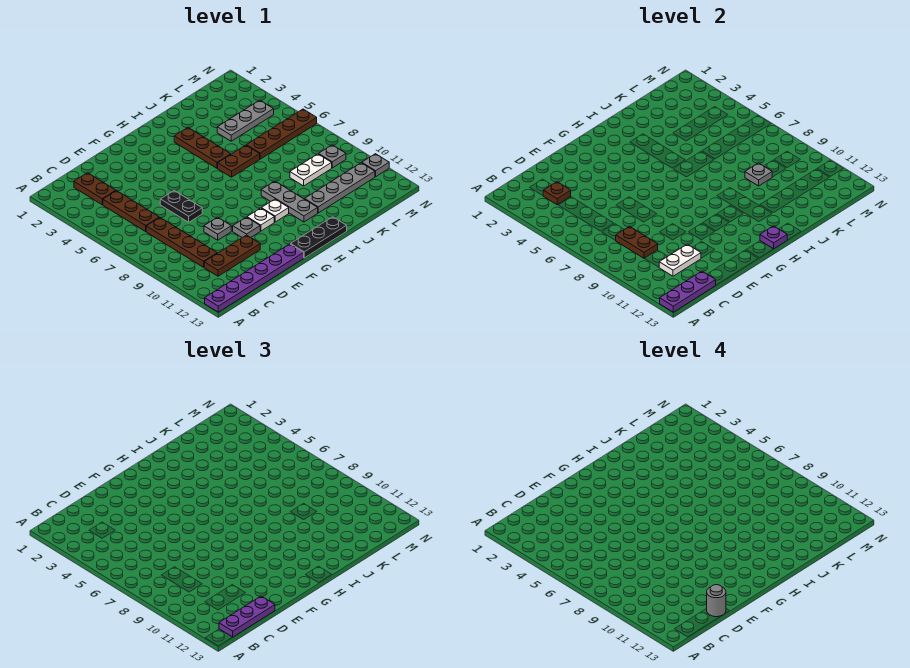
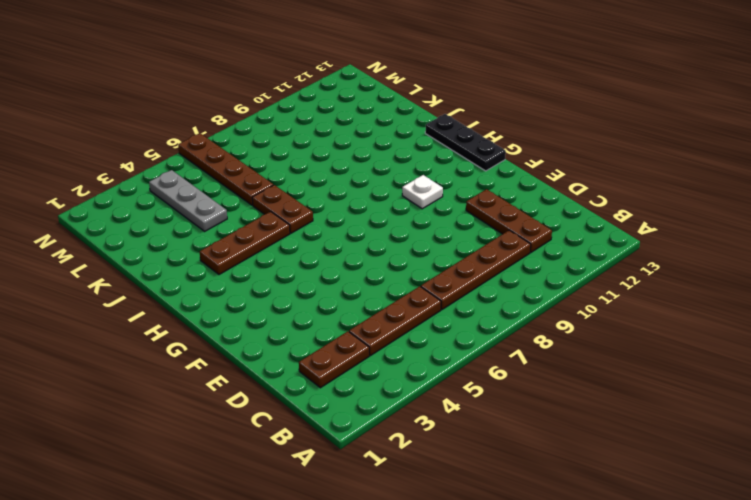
none -> purple 1x6 plate [205,244,304,312]
none -> black 1x2 plate [160,191,202,222]
none -> grey 1x1 plate [204,217,231,240]

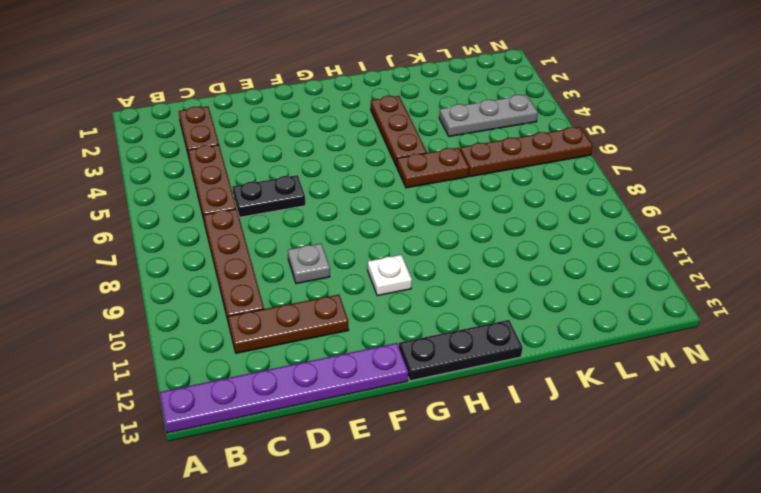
black 1x2 plate [232,175,305,217] -> black 1x2 plate turned to [160,191,202,222]
none -> grey 1x1 plate [233,217,260,237]
none -> white 1x1 plate [261,199,289,222]
none -> grey 1x3 plate [261,181,318,222]

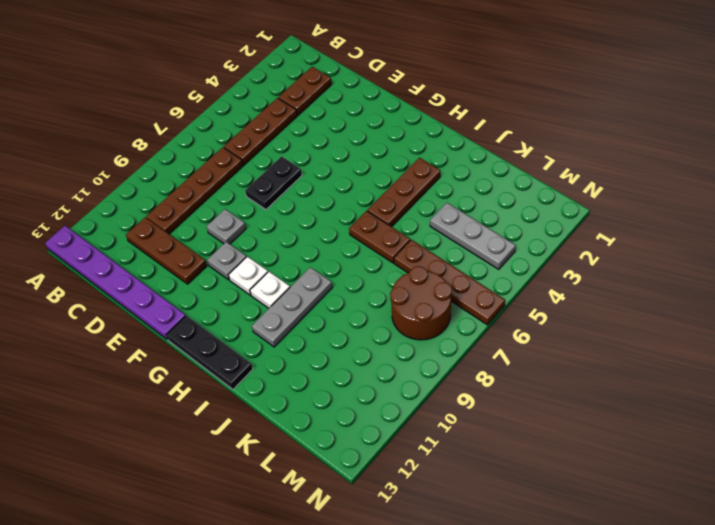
brown 2x2 round brick [390,266,452,340] -> none
none -> grey 1x4 plate [305,163,375,213]
none -> white 1x2 plate [290,154,332,186]
none -> grey 1x1 plate [319,145,346,168]

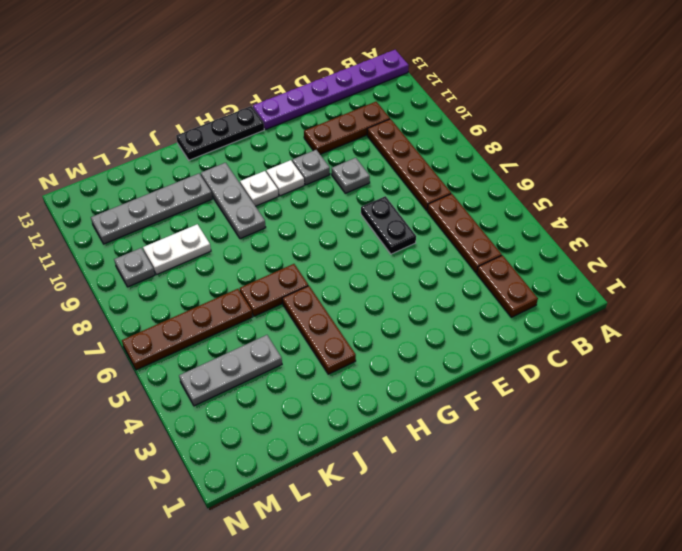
none -> grey 1x1 plate [362,154,389,177]
none -> purple 1x3 plate [660,271,716,312]
none -> brown 1x1 plate [543,182,571,205]

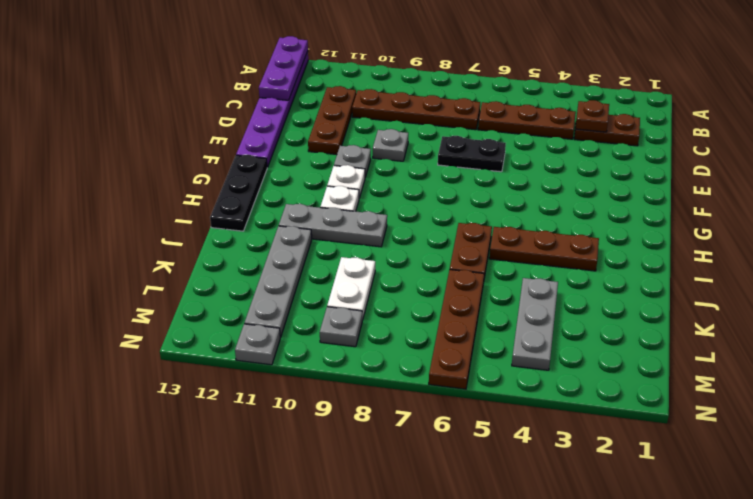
none -> brown 1x2 plate [615,227,658,258]
none -> white 1x2 plate [659,244,701,276]
none -> purple 1x1 plate [760,226,787,249]

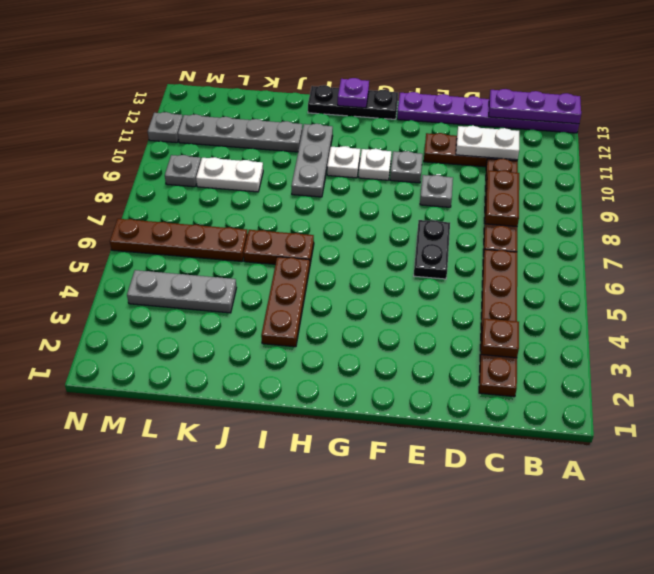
none -> grey 1x1 plate [745,163,772,186]
none -> purple 1x3 plate [219,596,275,637]
none -> grey 1x1 round brick [707,585,726,617]

